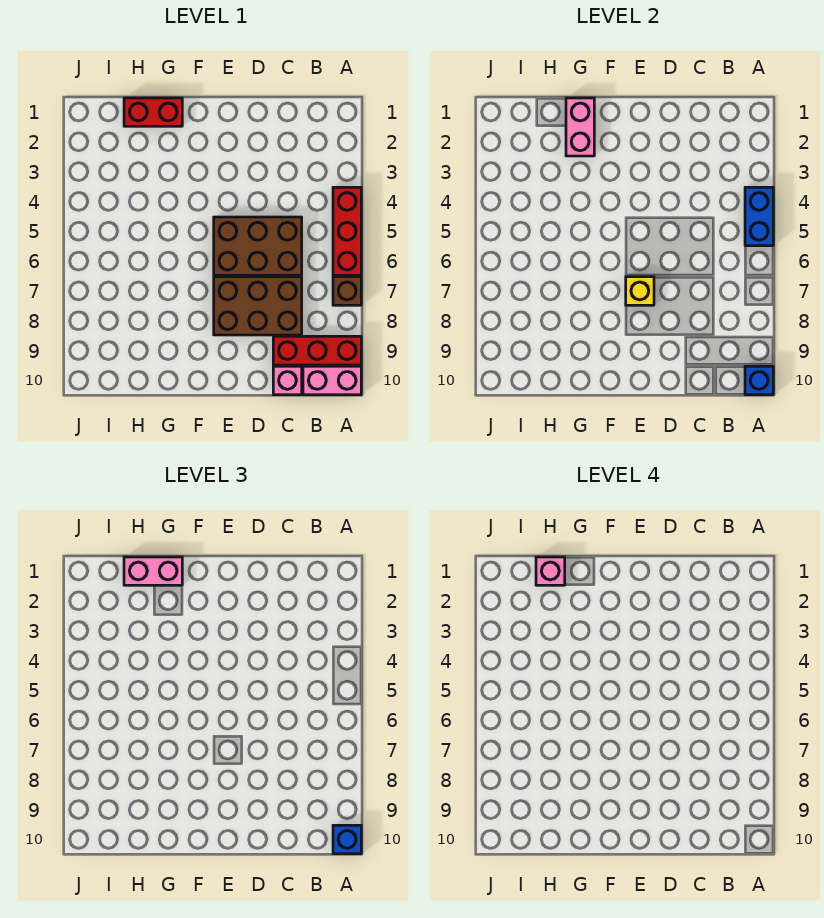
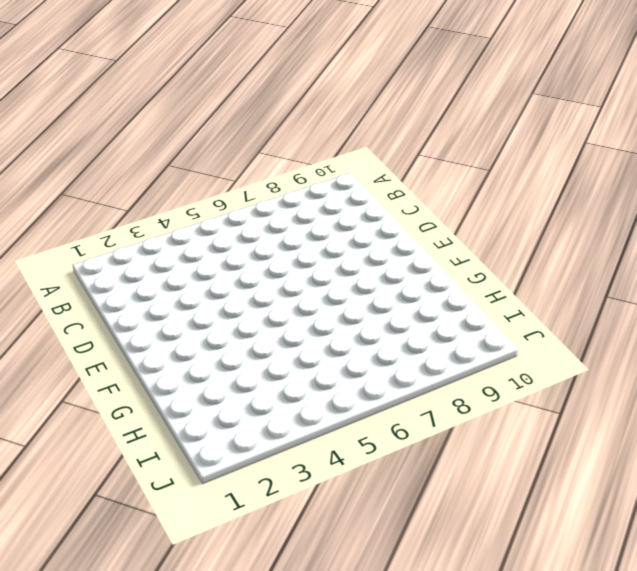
none -> red 1x3 brick [333,187,361,275]
none -> brown 1x1 brick [333,277,361,305]
none -> red 1x3 brick [273,336,361,365]

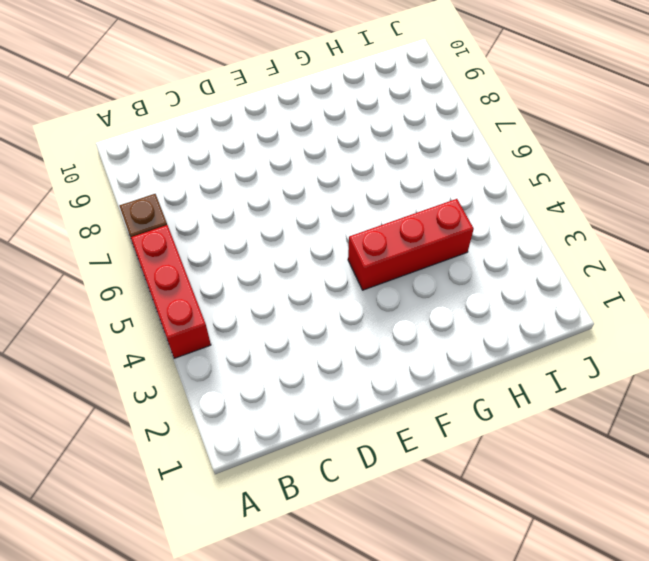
red 1x3 brick [348,199,474,290] -> red 1x3 brick moved to [273,336,361,365]
none -> pink 1x2 brick [303,366,361,395]
none -> brown 2x3 brick [214,217,302,275]
none -> brown 2x3 brick [214,277,302,335]

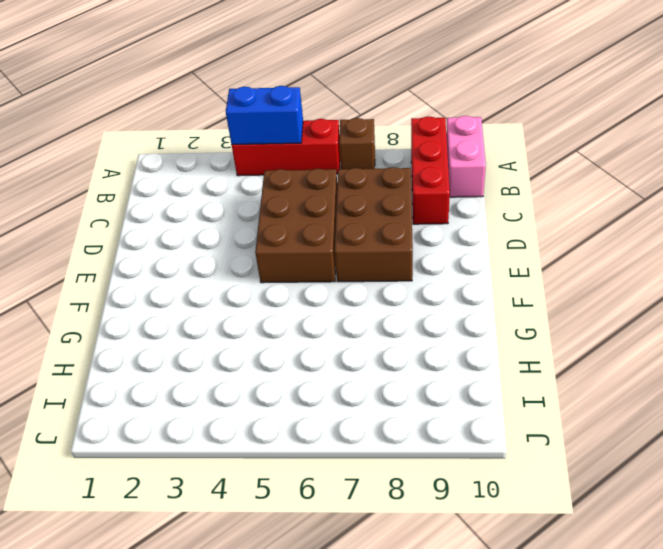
none -> pink 1x1 brick [273,366,302,395]
none -> red 1x2 brick [124,98,182,126]
none -> blue 1x1 brick [745,366,773,395]

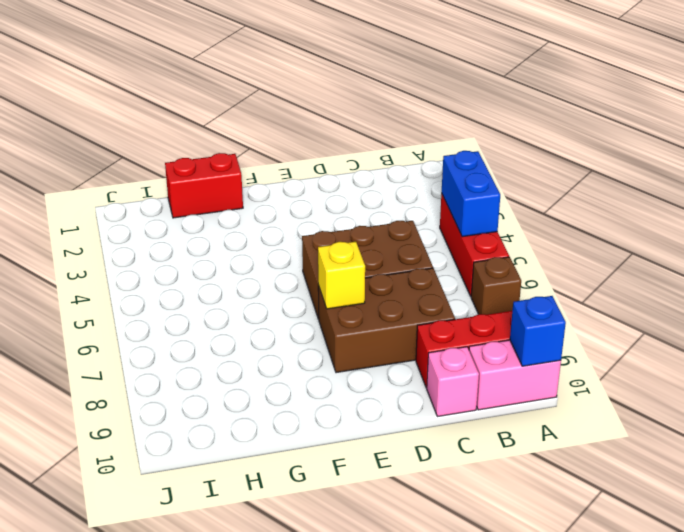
none -> pink 1x2 brick [566,98,594,156]
none -> blue 1x1 brick [333,825,361,854]
none -> pink 1x2 brick [124,557,182,585]

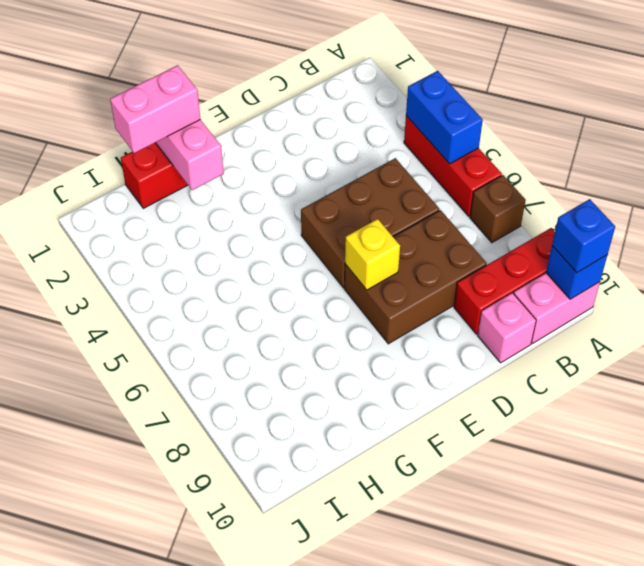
none -> pink 1x1 brick [536,557,565,585]

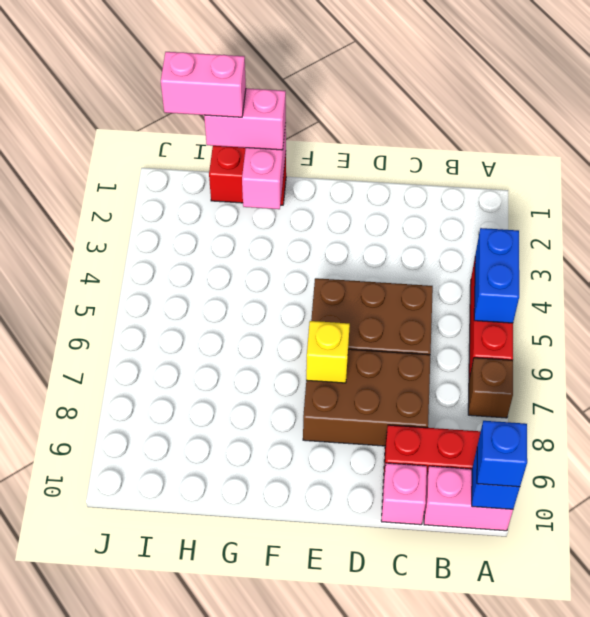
pink 1x2 brick [161,52,246,117] -> pink 1x1 brick [536,557,565,585]

